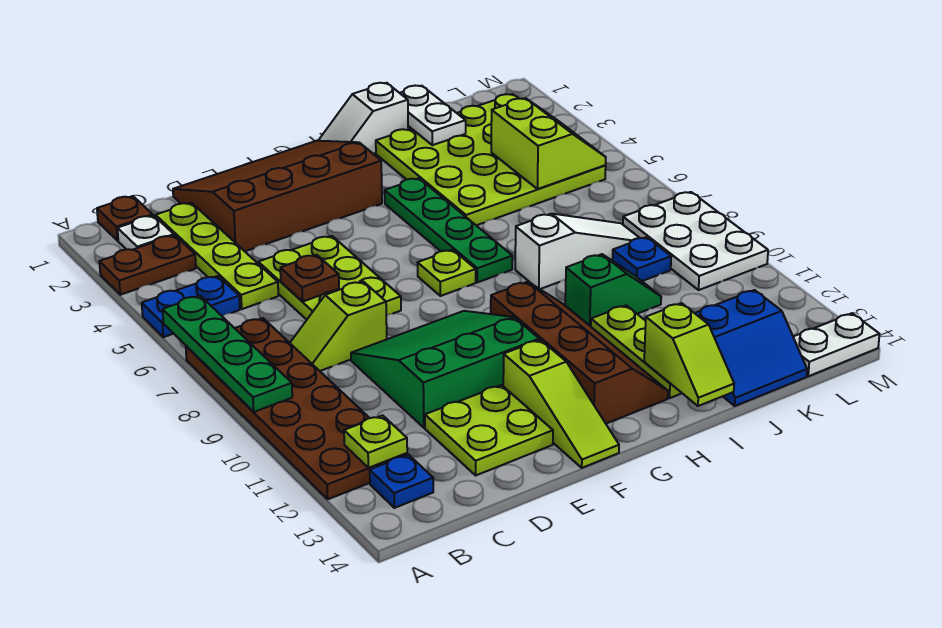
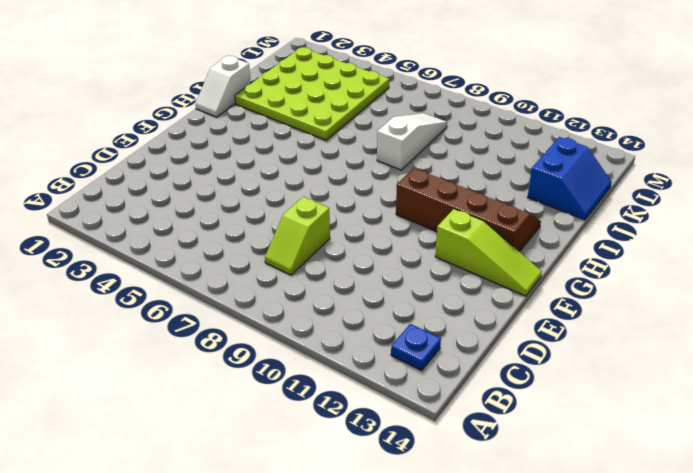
none -> brown 1x2 plate [99,235,196,295]
none -> blue 1x2 plate [142,276,240,337]
none -> brown 2x6 plate [186,318,407,499]
none -> brown 1x1 plate [97,196,153,241]

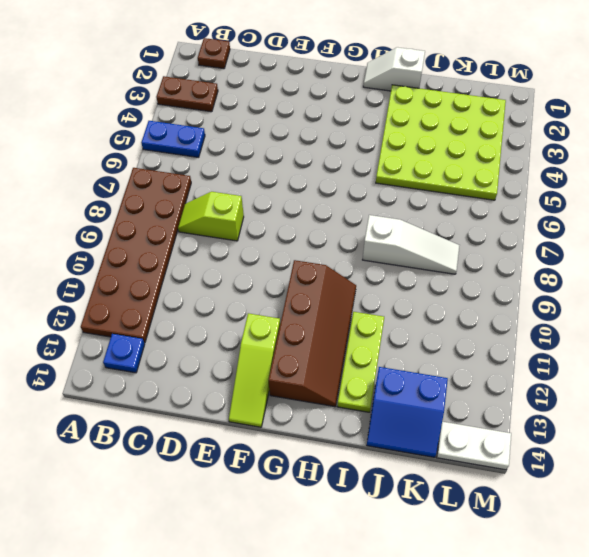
none -> white 1x1 plate [117,216,174,250]
none -> lime 1x4 plate [156,203,278,309]
none -> brown 3x4 slope [173,141,382,251]
none -> lime 2x3 plate [258,236,401,320]

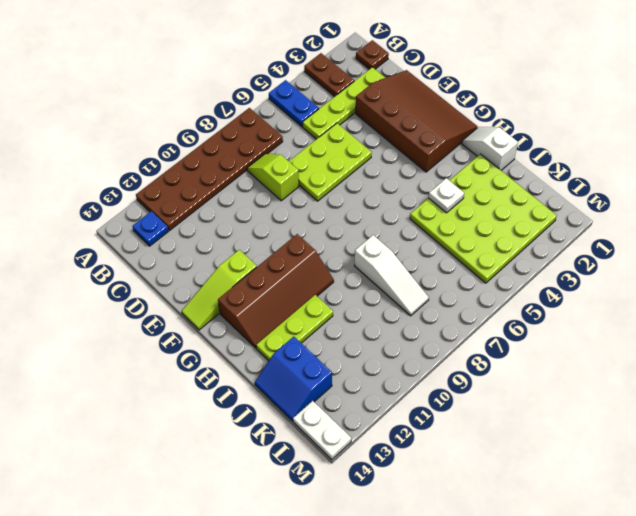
white 1x1 plate [429,178,464,213] -> white 1x1 plate moved to [117,216,174,250]
none -> green 3x3 slope [351,311,539,428]
none -> lime 2x2 plate [425,385,553,475]
none -> lime 1x1 plate [418,250,476,296]
none -> green 1x4 plate [385,178,512,282]

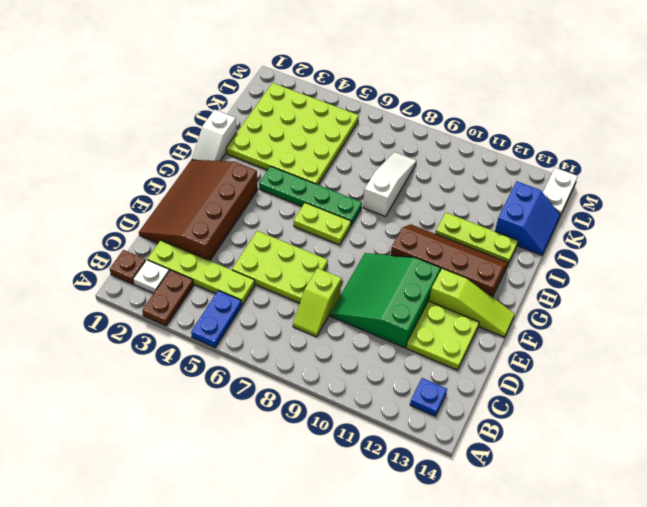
lime 1x2 plate [294,203,351,245] -> lime 1x1 plate [418,250,476,296]
none -> brown 2x6 plate [186,318,407,499]
none -> green 1x2 slope [565,254,661,326]
none -> blue 1x1 plate [612,237,671,281]
none -> white 2x3 plate [623,192,768,290]

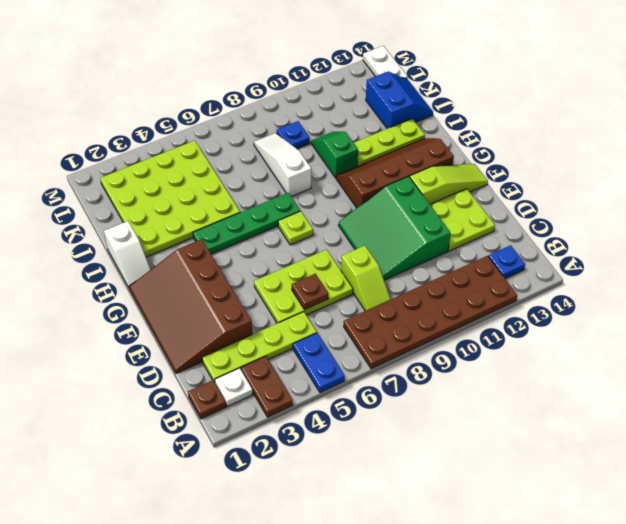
none -> white 2x3 plate [623,192,768,290]
none -> green 1x4 plate [163,296,292,412]
none -> lime 1x1 plate [344,415,407,468]
none -> lime 1x2 slope [644,303,734,406]

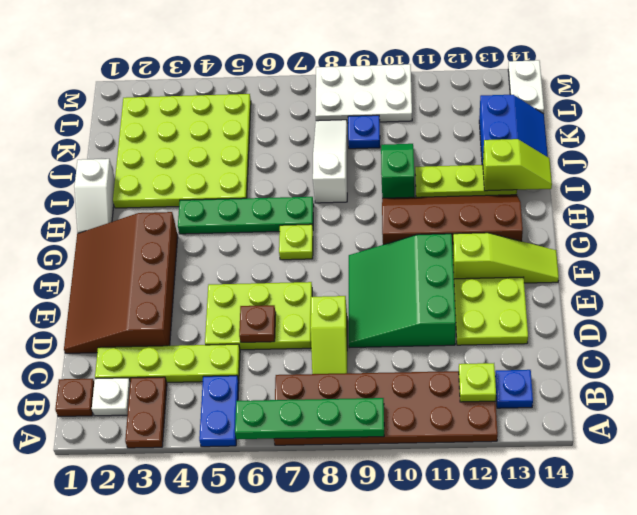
none -> white 1x2 plate [400,86,466,145]
none -> lime 2x2 slope [491,98,606,189]

